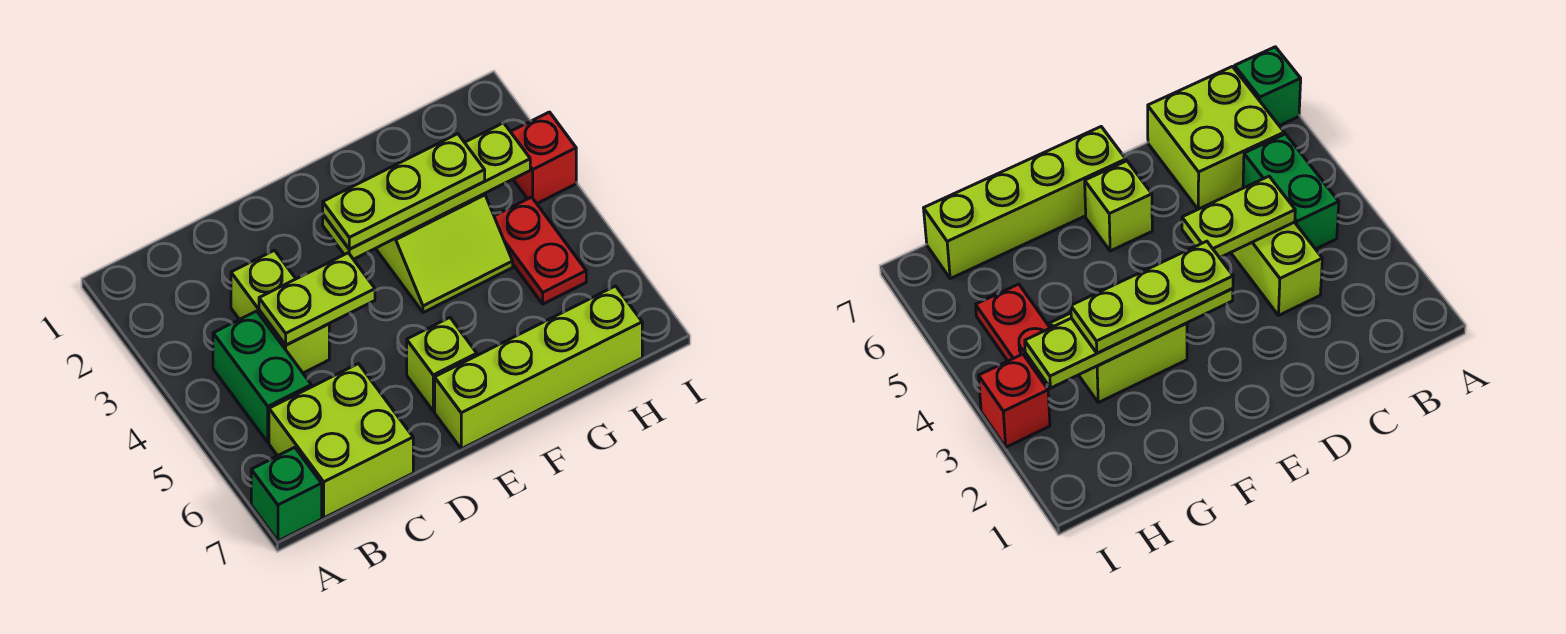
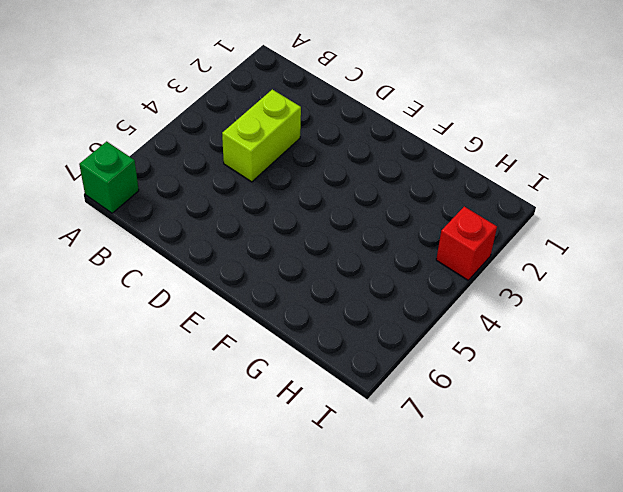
none -> green 1x2 brick [213,311,311,442]
none -> lime 2x2 brick [269,364,413,518]
none -> lime 1x1 brick [407,318,477,411]

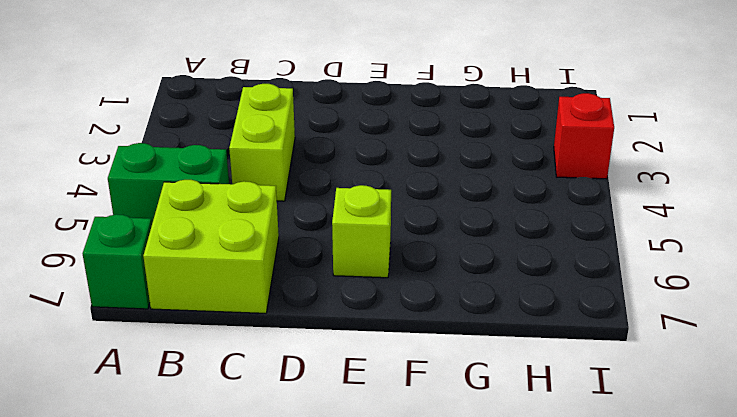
green 1x2 brick [108,143,229,223] -> green 1x2 brick turned to [213,311,311,442]
none -> lime 1x4 brick [435,286,642,449]
none -> lime 2x2 slope [376,194,513,313]
none -> red 1x2 plate [494,197,586,304]

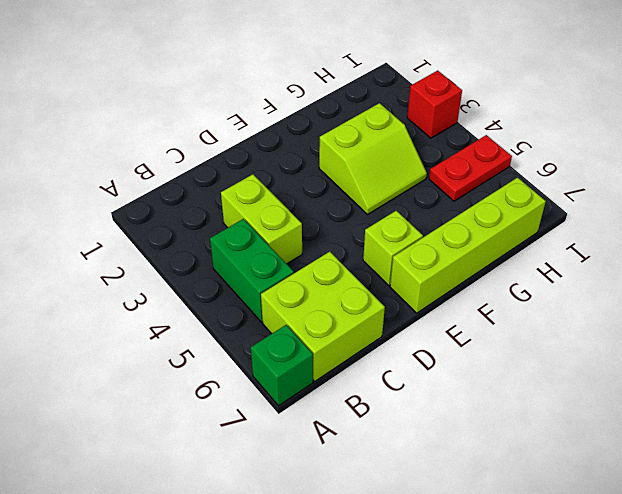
red 1x2 plate [429,135,512,201] -> red 1x2 plate turned to [494,197,586,304]
none -> lime 1x2 plate [259,253,375,345]
none -> lime 1x4 plate [323,123,530,259]
none -> lime 1x3 plate [323,134,485,249]

